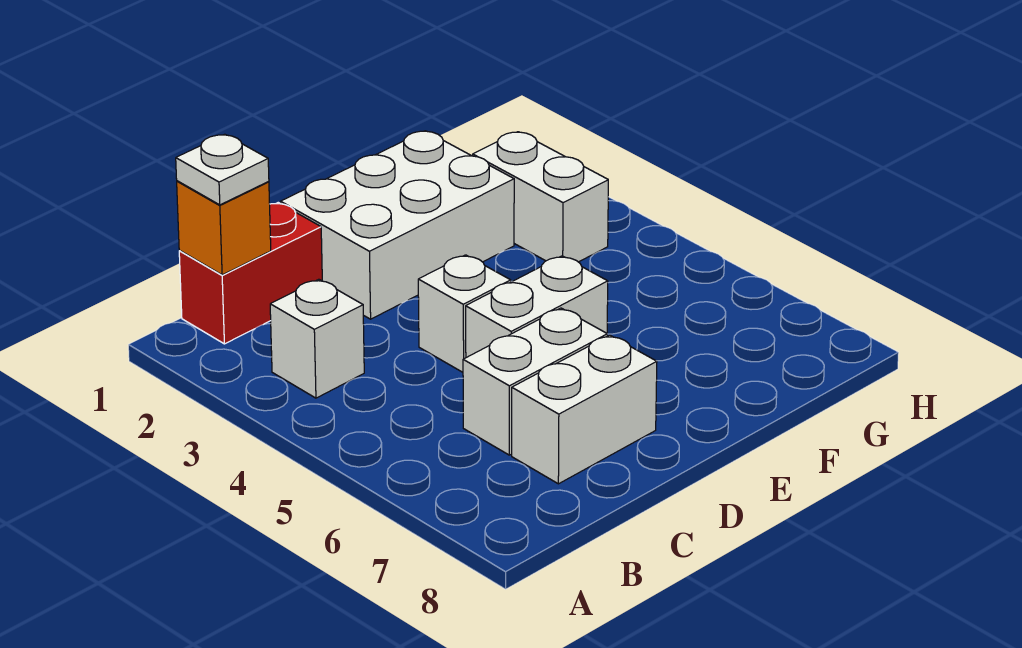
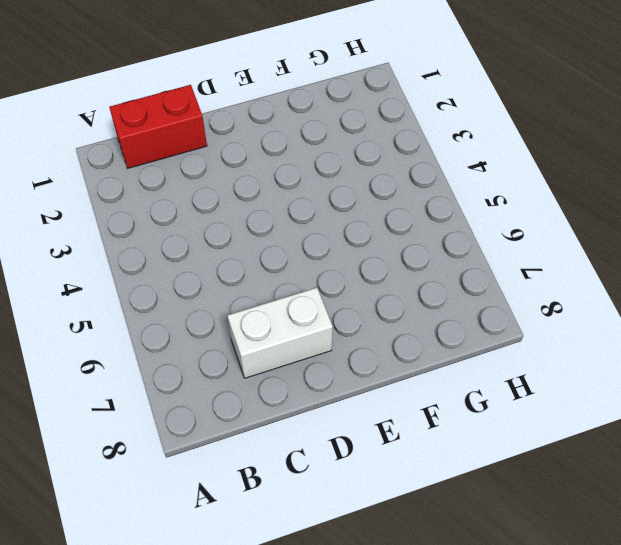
none -> white 1x1 brick [270,279,364,398]
none -> white 1x2 brick [463,308,607,455]

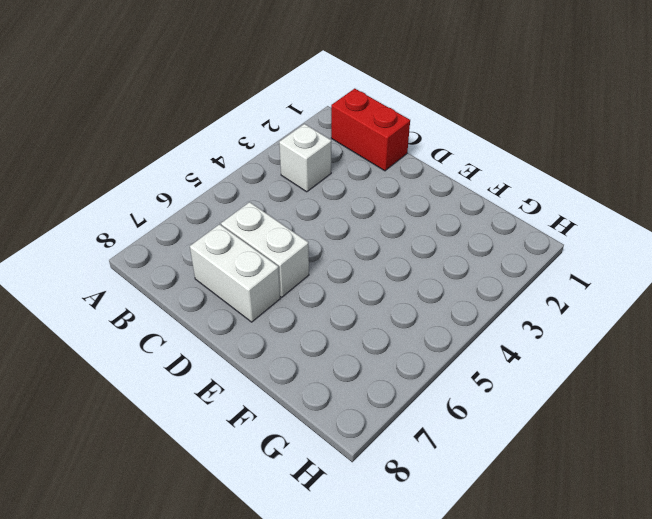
none -> white 2x3 brick [281,131,514,319]
none -> white 1x1 brick [418,255,511,372]

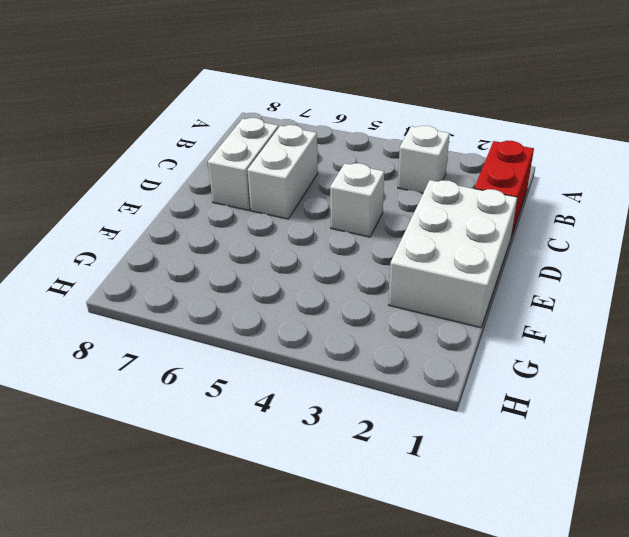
none -> white 1x2 brick [466,256,608,358]
none -> white 1x2 brick [473,132,608,262]

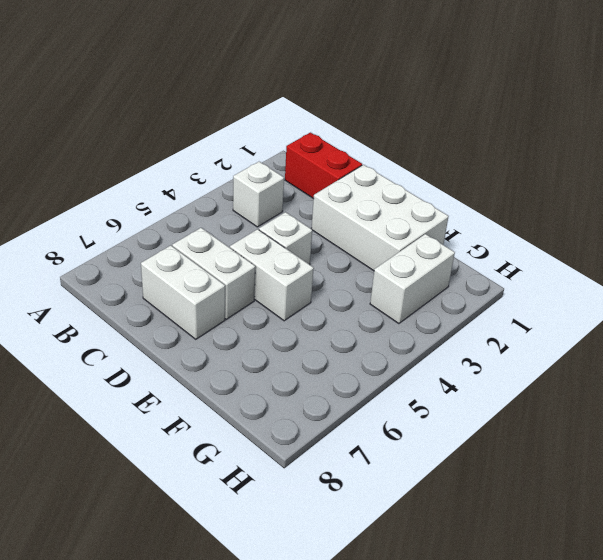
none -> orange 1x1 brick [177,181,271,275]
none -> white 1x1 plate [176,134,269,205]

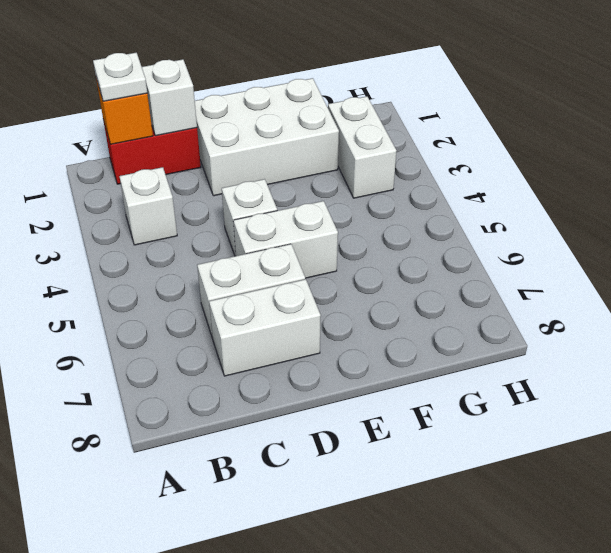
white 1x1 brick [142,59,197,136] -> none

